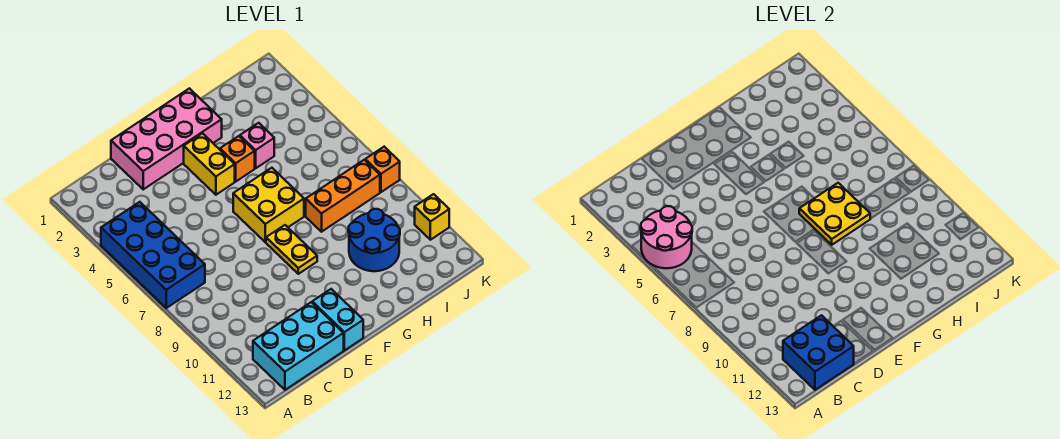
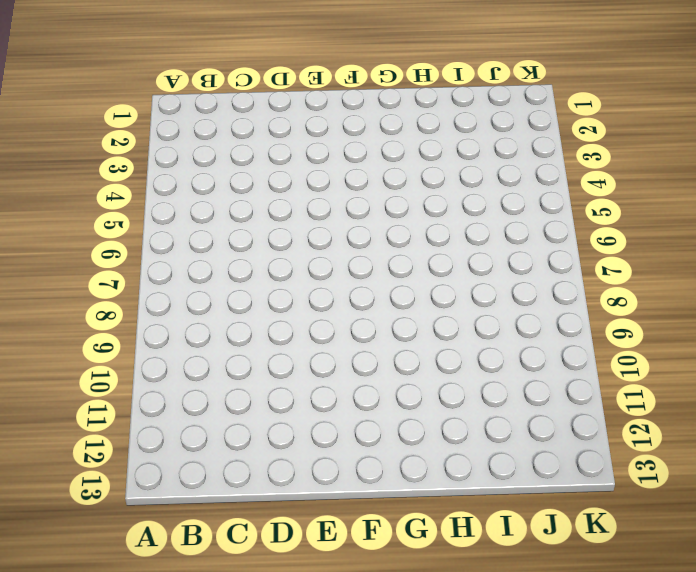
none -> blue 2x4 brick [101,202,205,308]
none -> cyan 2x3 brick [253,302,344,390]
none -> pink 2x4 brick [111,88,222,189]

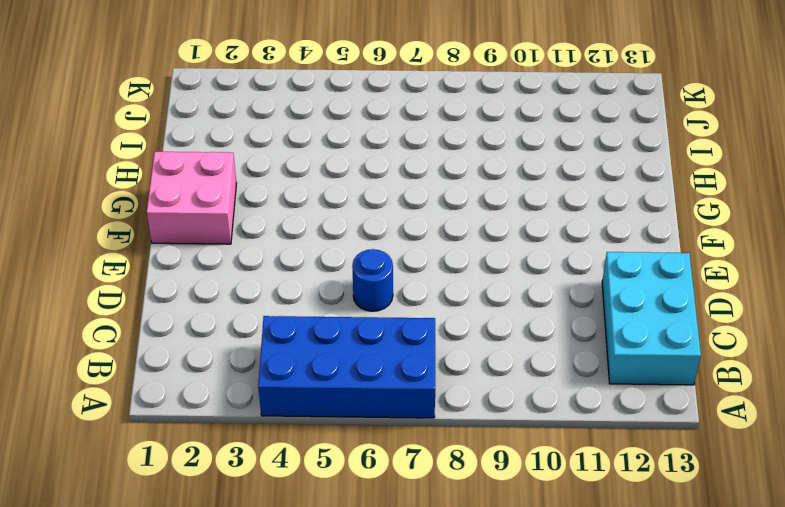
blue 1x1 round brick [352,249,393,311] -> none
pink 2x2 brick [147,152,236,244] -> pink 2x4 brick [111,88,222,189]
none -> cyan 1x2 brick [312,289,363,350]
none -> yellow 1x2 brick [184,133,235,195]
none -> yellow 2x2 brick [233,168,304,242]

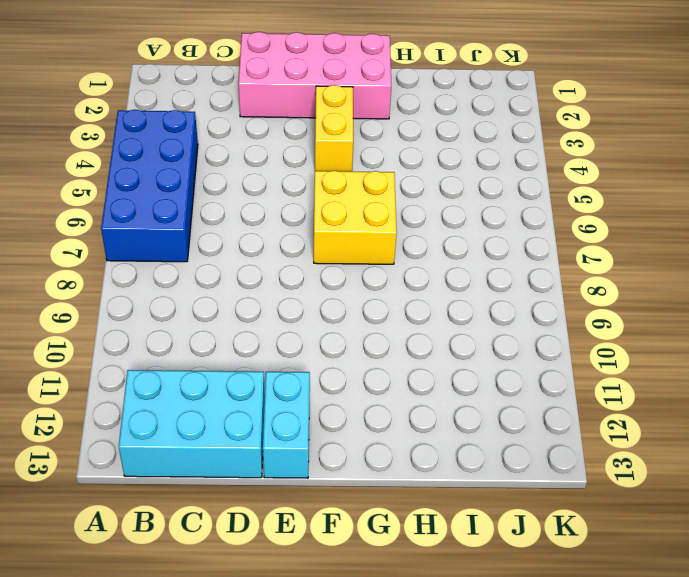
none -> yellow 1x2 plate [266,225,317,274]
none -> orange 1x1 brick [220,136,255,181]
none -> pink 1x1 brick [240,123,274,168]

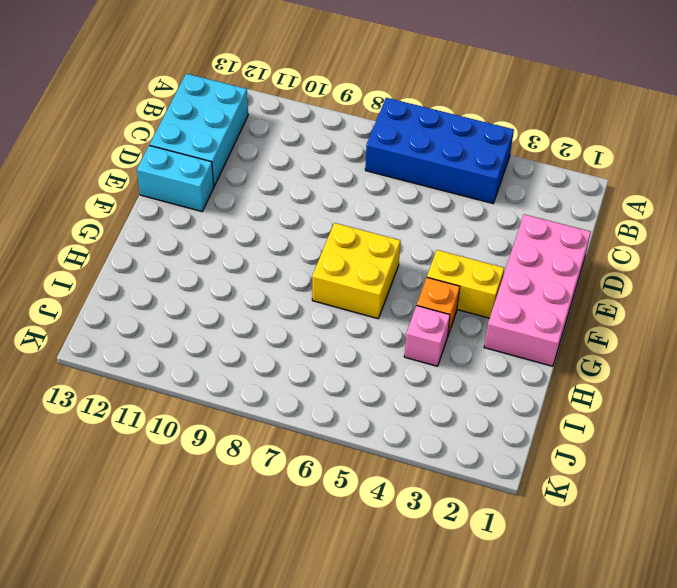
none -> yellow 1x2 plate [266,225,317,274]
none -> orange 1x3 brick [306,160,380,232]
none -> blue 2x2 round brick [348,209,400,271]

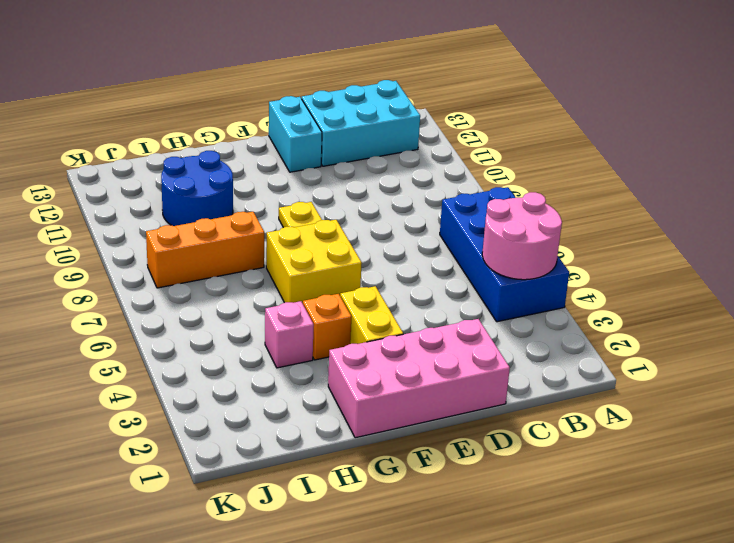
none -> orange 1x1 brick [365,147,400,192]
none -> yellow 1x1 brick [415,194,449,240]
none -> blue 2x2 brick [783,315,854,390]

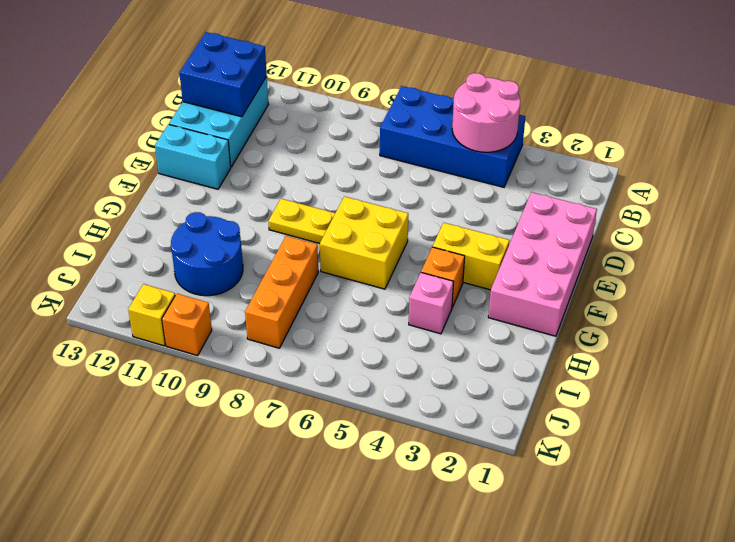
orange 1x1 brick [162,294,212,356] -> orange 1x1 brick moved to [365,147,400,192]
none -> yellow 2x2 plate [799,183,870,245]

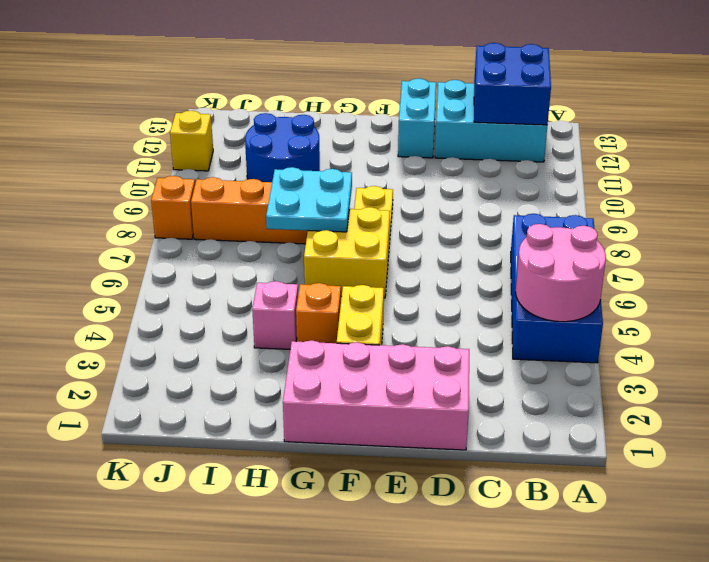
cyan 2x2 plate [266,167,352,232] -> yellow 2x2 plate [799,183,870,245]

